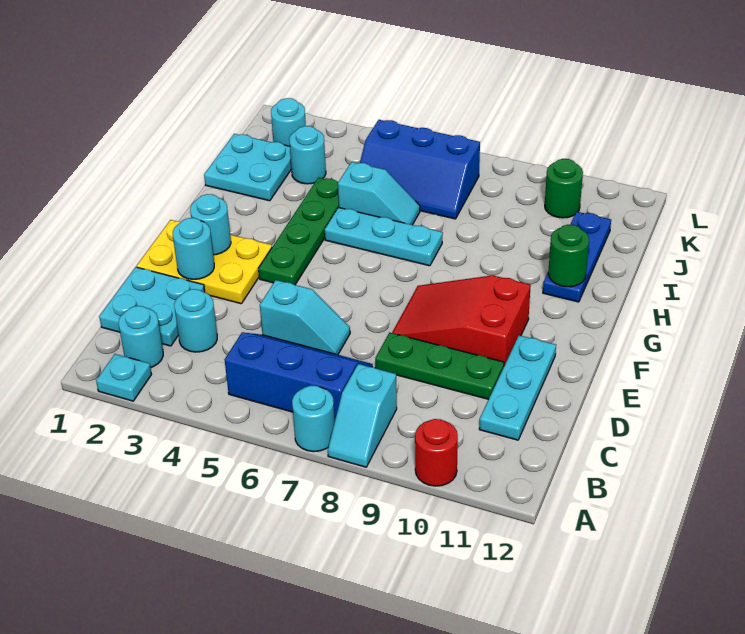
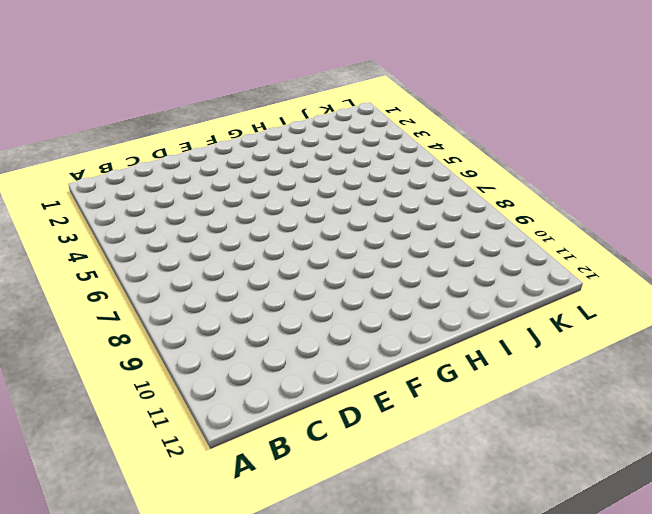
none -> cyan 1x1 plate [96,354,152,401]
none -> cyan 1x1 round brick [292,386,335,452]
none -> cyan 1x2 slope [328,364,397,467]

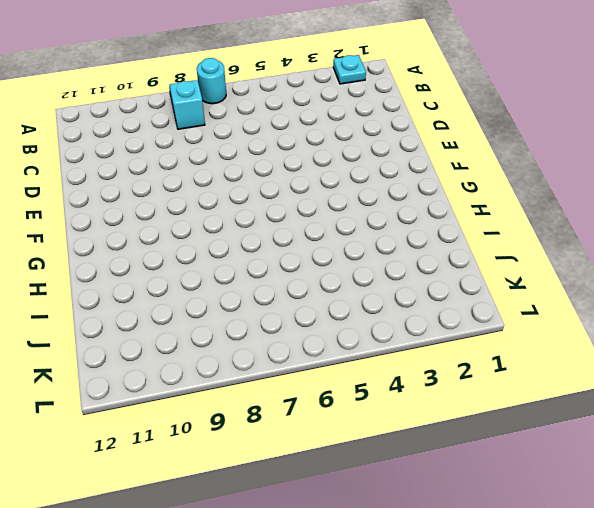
none -> red 1x1 round brick [415,419,458,486]
none -> cyan 1x1 round brick [119,306,163,368]
none -> blue 2x3 slope [225,332,373,419]

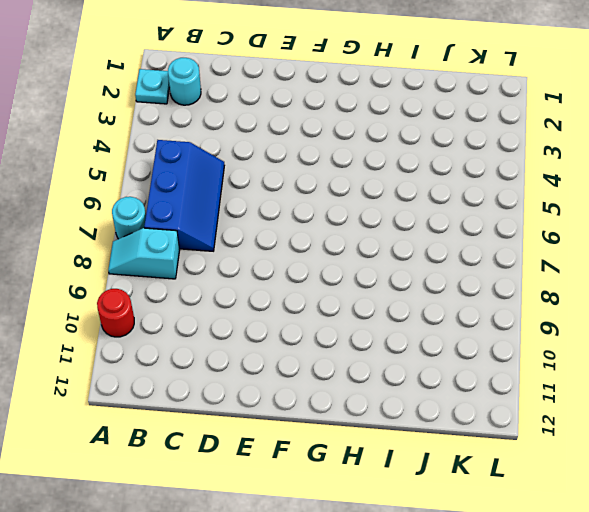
none -> cyan 2x2 plate [99,267,205,346]
none -> cyan 1x1 round brick [174,289,217,352]
none -> cyan 1x3 plate [479,335,556,440]

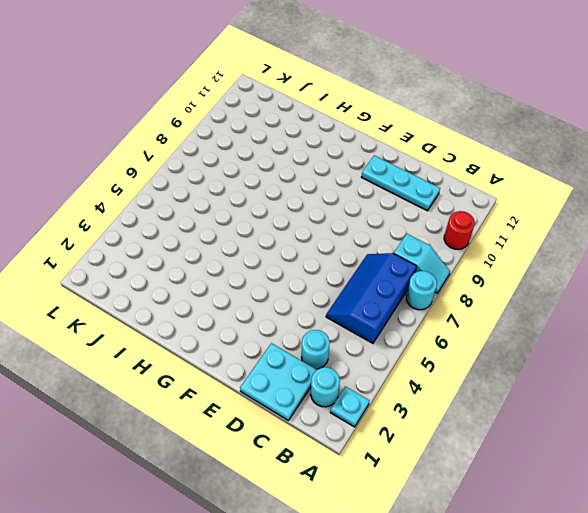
none -> cyan 1x2 slope [260,280,350,355]
none -> green 1x3 plate [375,333,504,399]
none -> yellow 2x3 plate [136,220,272,304]

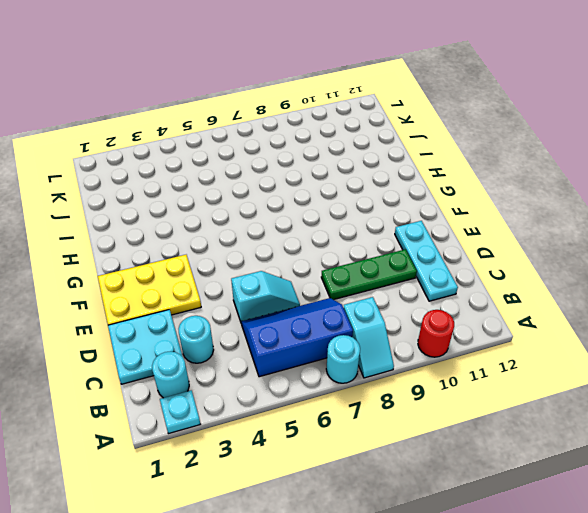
none -> red 2x3 slope [392,275,531,365]
none -> green 1x4 plate [259,177,339,285]
none -> cyan 1x3 plate [325,208,443,266]

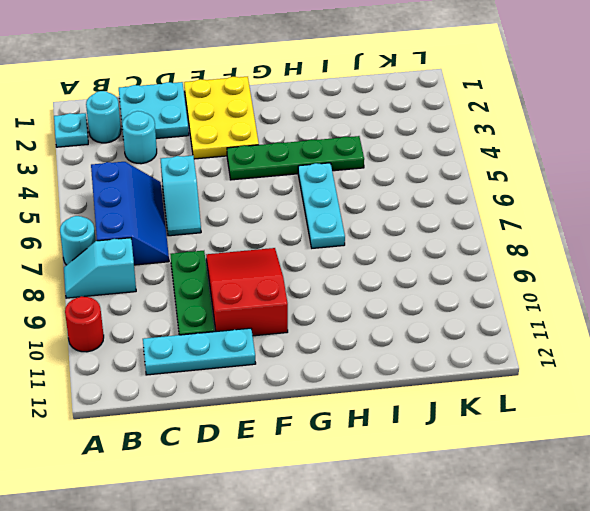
none -> blue 1x3 plate [543,212,611,302]
none -> cyan 2x2 plate [204,134,292,201]
none -> cyan 1x2 slope [338,162,420,225]

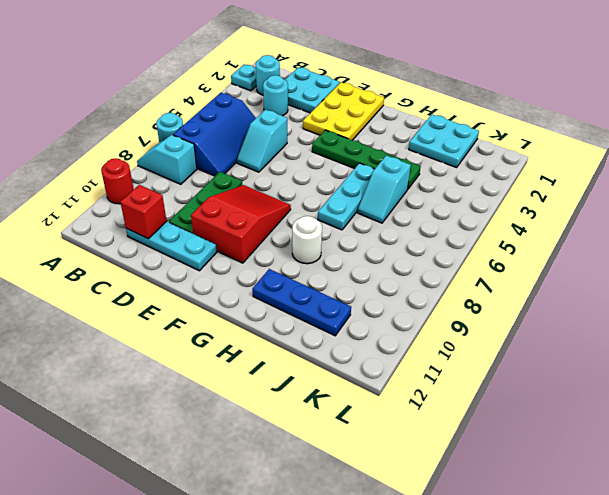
red 1x1 brick [120,185,167,239] -> none
white 1x1 round brick [292,216,322,264] -> none
none -> cyan 1x1 round brick [289,126,326,184]
none -> blue 2x3 slope [360,120,480,219]
none -> cyan 1x1 round brick [271,98,306,146]

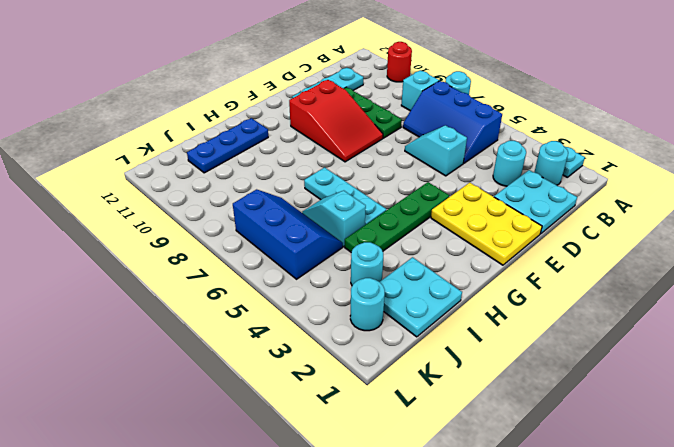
none -> green 1x1 round brick [545,159,583,218]
none -> cyan 1x1 round brick [173,218,214,279]
none -> cyan 1x1 round brick [190,194,231,255]

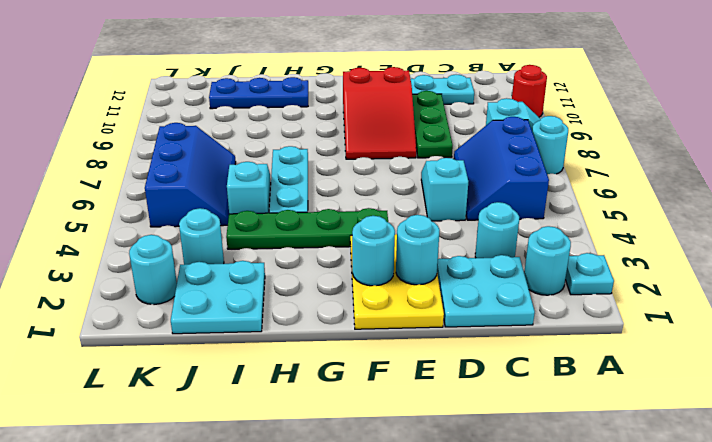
none -> green 1x1 round brick [545,159,583,218]
none -> green 1x1 round brick [548,225,589,287]

